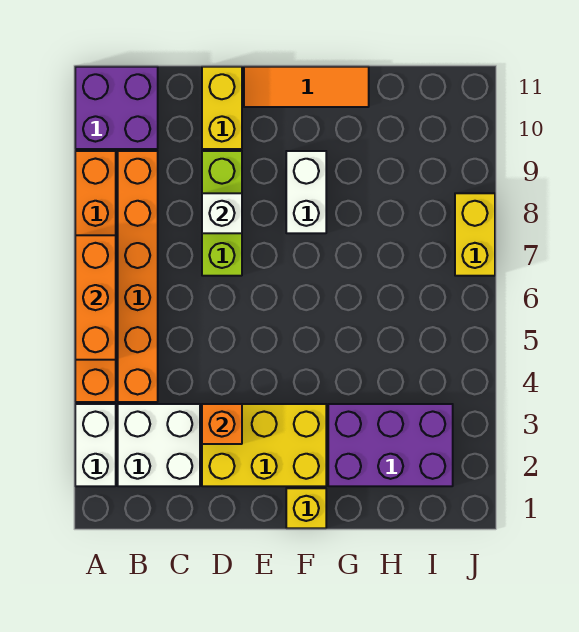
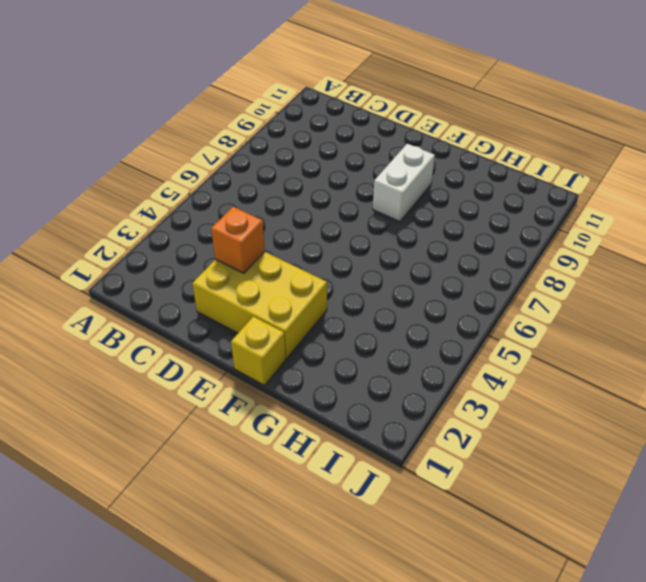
none -> white 1x2 brick [75,404,116,486]
none -> orange 1x6 brick [75,151,116,402]
none -> purple 2x2 brick [75,67,158,149]

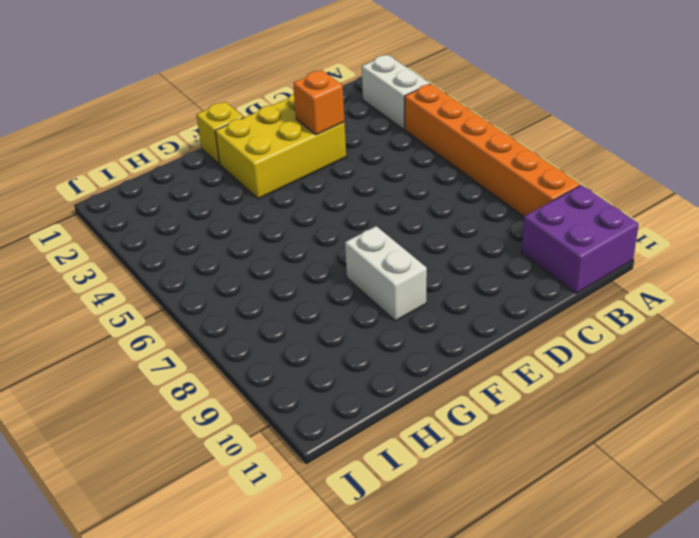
none -> white 2x2 brick [118,404,200,486]
none -> orange 1x6 brick [118,151,158,402]
none -> lime 1x3 brick [202,151,242,276]

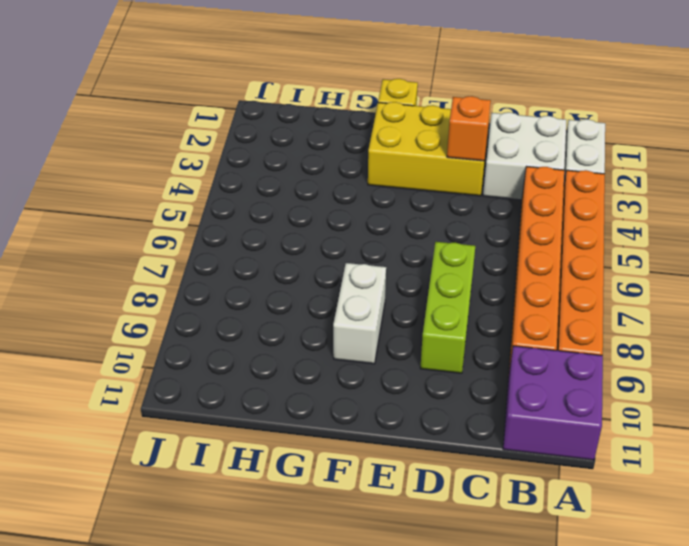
none -> yellow 1x2 brick [202,67,242,149]
none -> orange 1x3 tile [244,67,369,107]
none -> purple 2x3 brick [328,404,453,486]

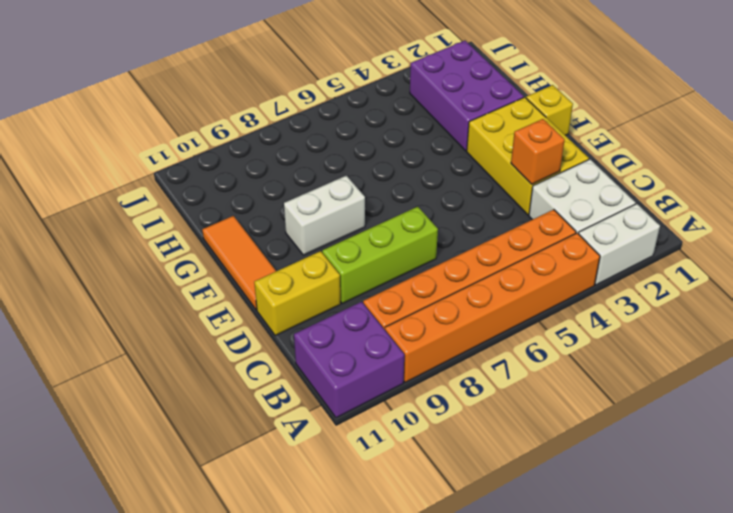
none -> yellow 1x2 brick [455,193,495,276]
none -> orange 1x3 brick [75,235,116,360]
none -> white 1x1 brick [202,193,242,233]

